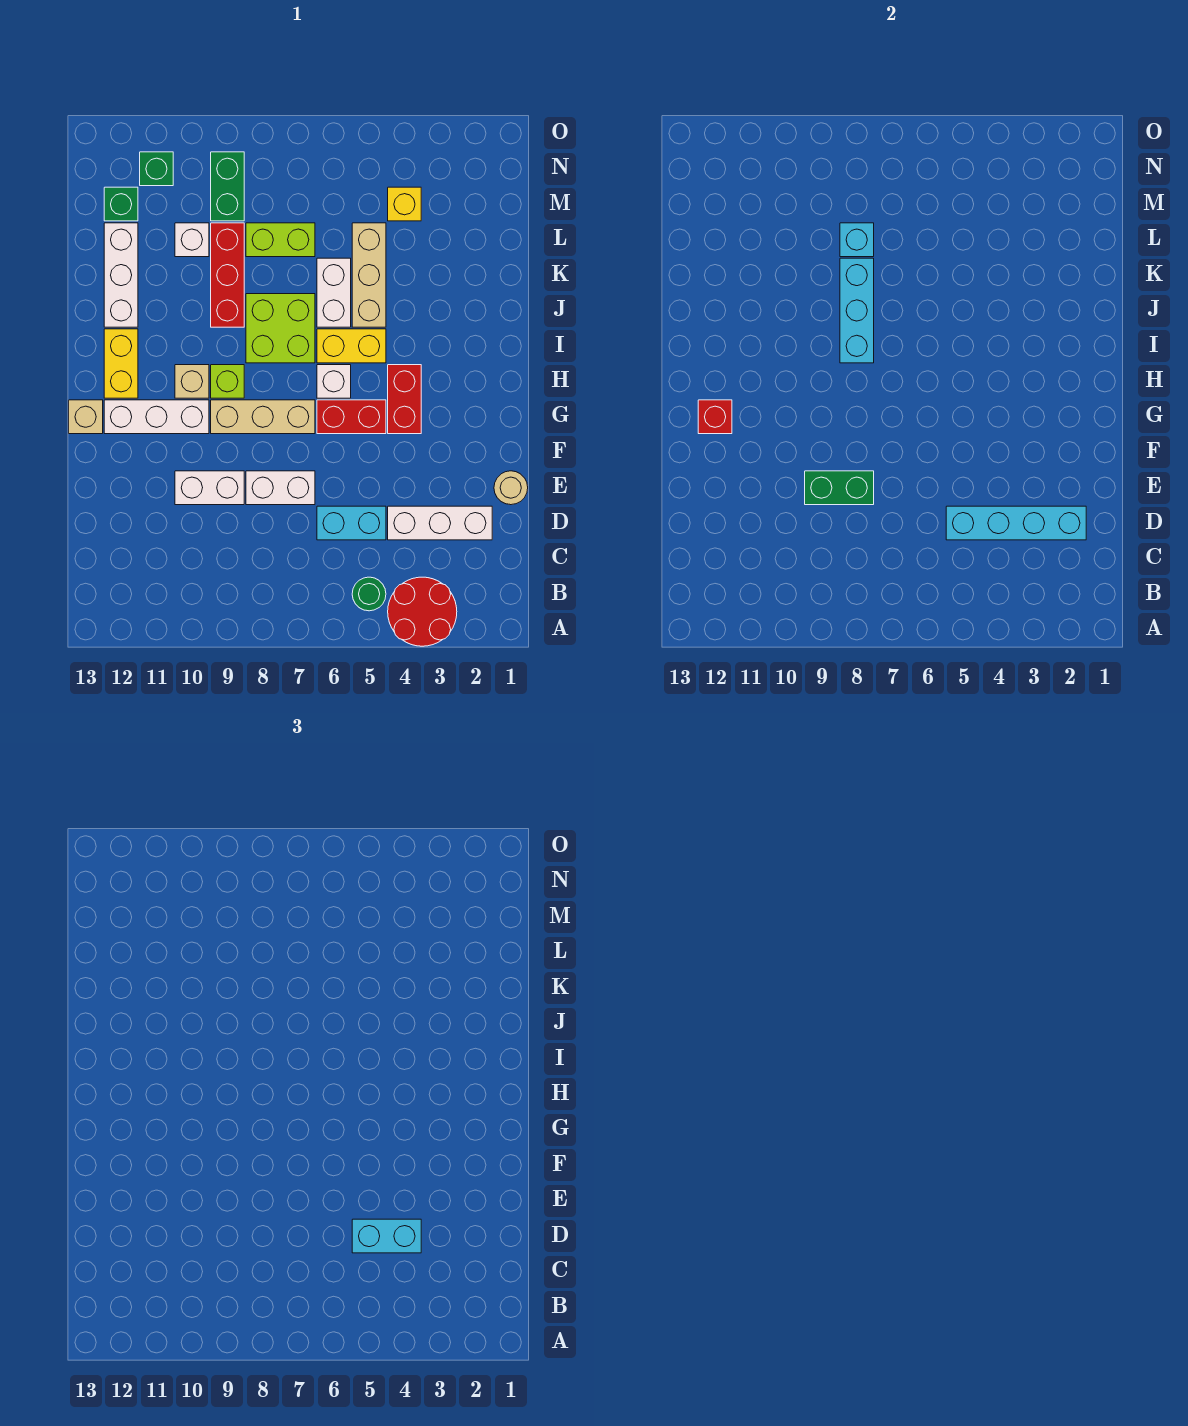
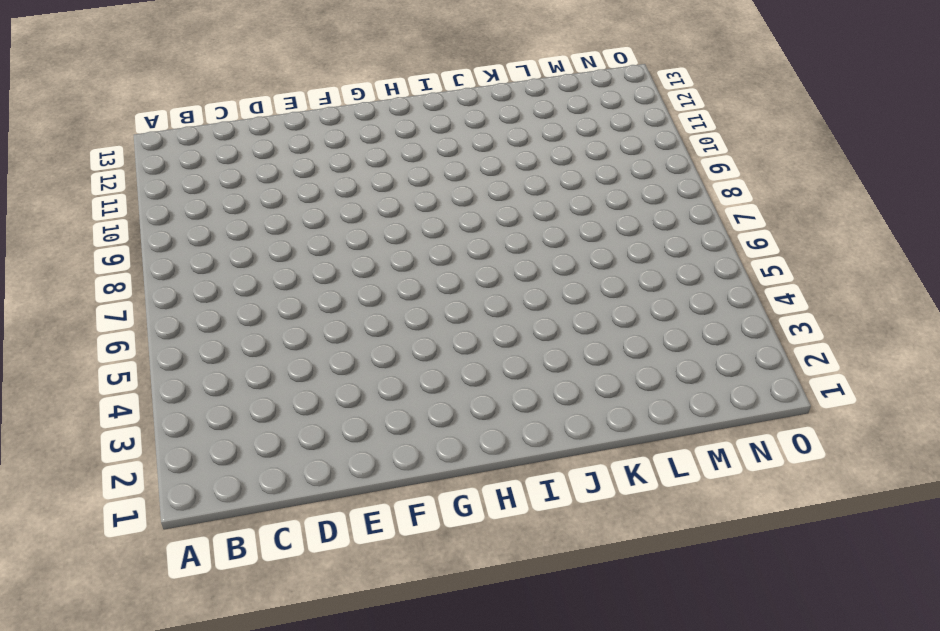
none -> red 2x2 round brick [388,577,457,646]
none -> green 1x1 round brick [352,577,386,611]
none -> white 1x3 brick [388,506,492,540]
none -> cyan 1x2 brick [317,506,386,540]

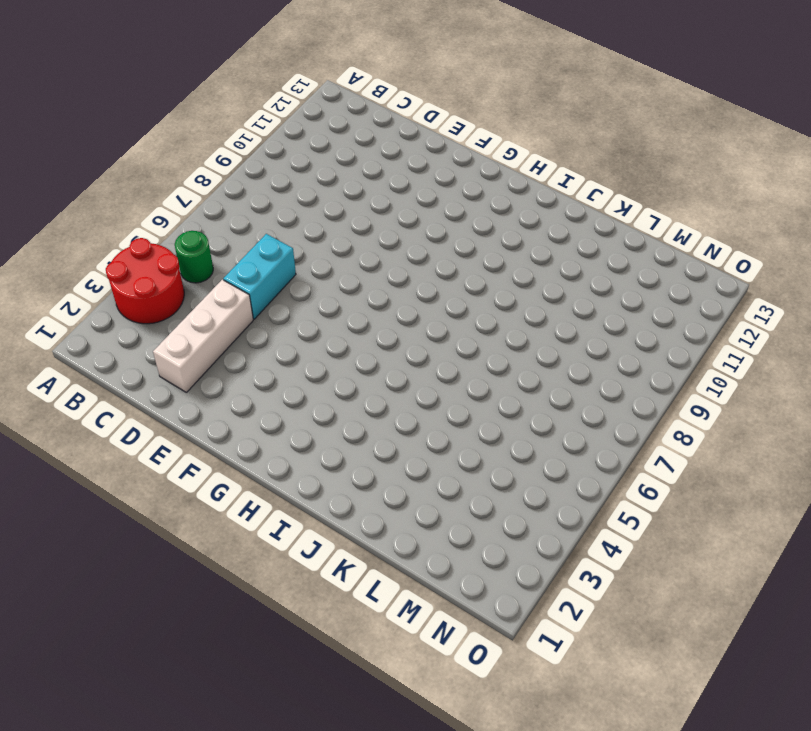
none -> tan 1x1 round brick [494,471,528,505]
none -> white 1x2 brick [246,471,315,505]
none -> white 1x2 brick [175,471,244,505]
none -> red 1x2 brick [388,365,421,434]

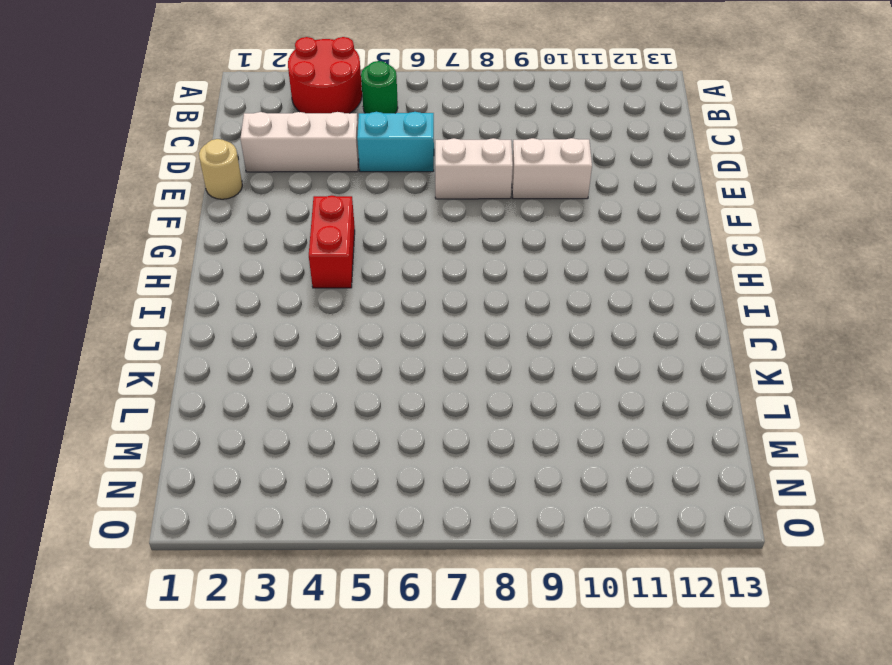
none -> red 1x2 brick [317,400,386,434]
none -> tan 1x3 brick [211,400,315,434]
none -> white 1x3 brick [104,400,209,434]
none -> tan 1x1 brick [69,400,103,434]

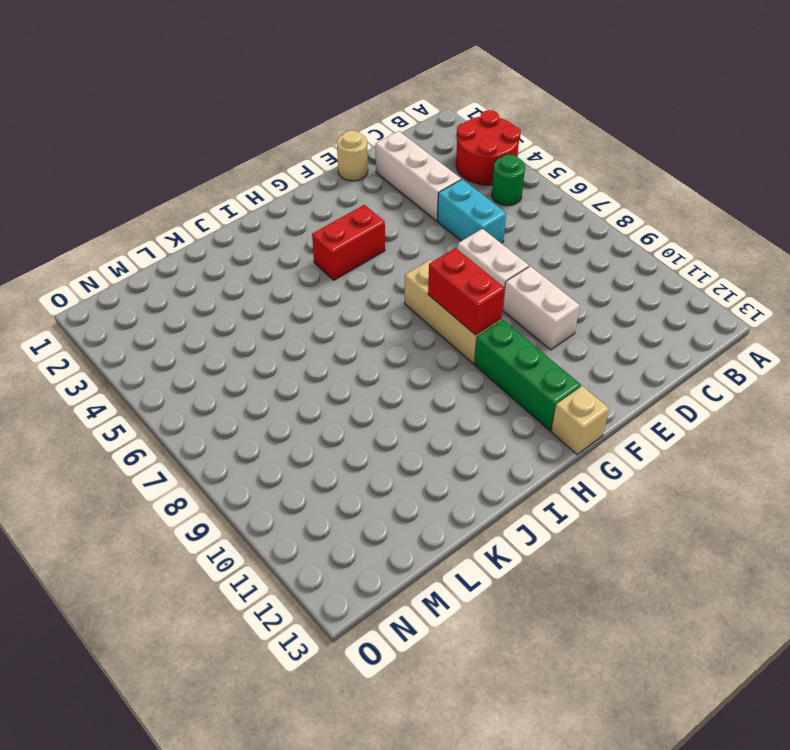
red 1x2 brick [428,248,505,335] -> red 1x2 brick moved to [317,400,386,434]
green 1x3 brick [474,320,581,431] -> white 1x3 brick [104,400,209,434]
none -> white 1x1 brick [317,365,351,398]
none -> lime 1x1 brick [211,365,244,398]
none -> tan 1x1 brick [175,365,209,398]
none -> yellow 1x2 brick [104,329,138,398]

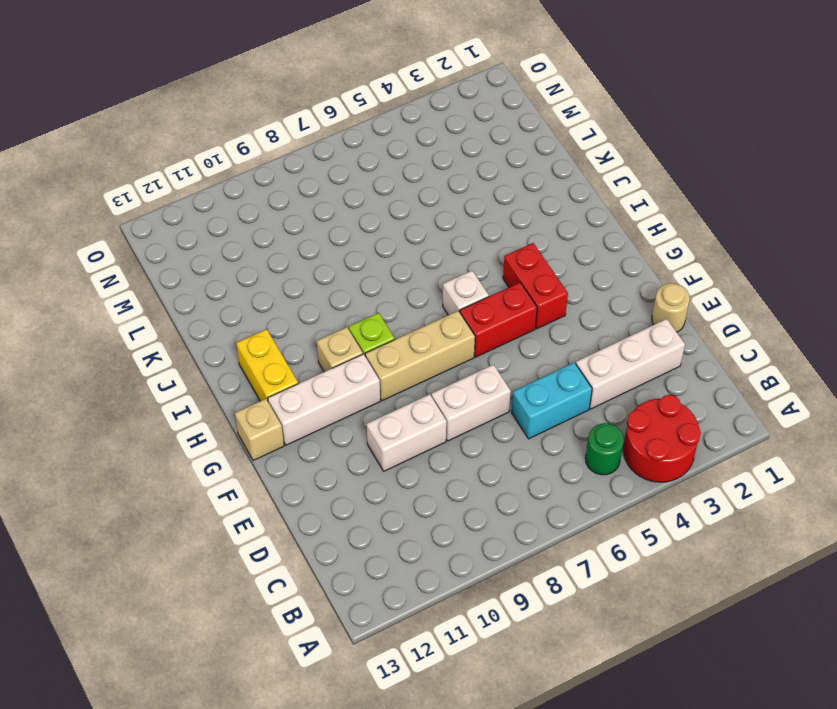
none -> yellow 1x2 brick [317,329,386,363]
none -> lime 2x2 brick [246,294,315,363]
none -> tan 1x3 brick [352,223,386,327]
none -> white 1x2 brick [317,258,351,327]

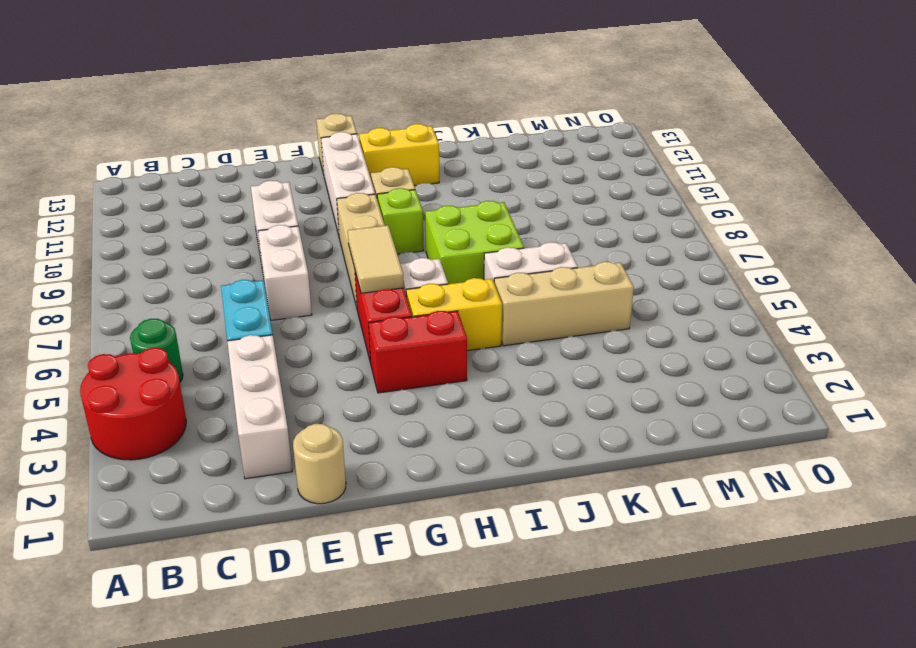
tan 1x2 tile [348,225,404,293] -> none
yellow 1x2 brick [406,278,502,351] -> yellow 1x2 brick turned to [317,329,386,363]
none -> red 1x3 brick [211,223,244,327]
none -> white 1x3 brick [104,223,138,327]
none -> lime 1x2 brick [246,223,315,257]
none -> white 1x1 brick [175,223,209,257]

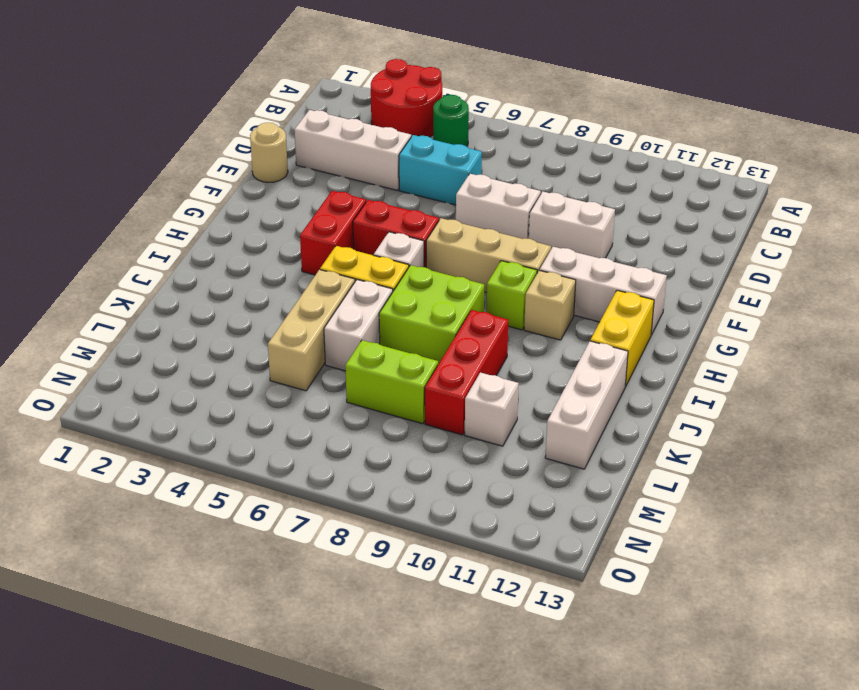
none -> tan 1x1 brick [69,400,103,434]
none -> yellow 1x1 brick [388,187,421,221]
none -> green 1x2 brick [211,152,244,221]
none -> green 1x1 brick [104,187,138,221]

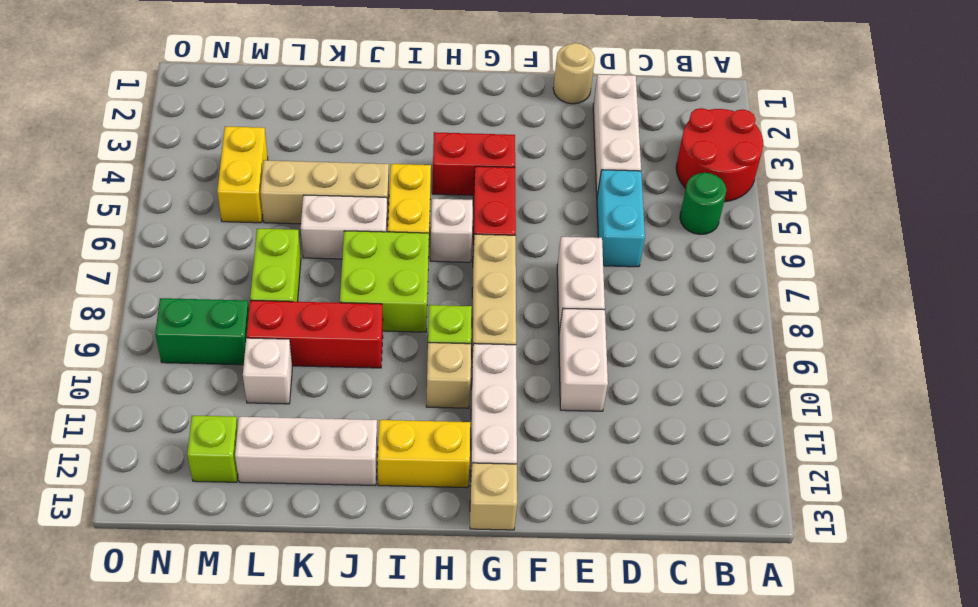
yellow 1x2 brick [217,126,268,223] -> yellow 1x1 brick [388,187,421,221]
lime 1x1 brick [187,416,238,482] -> green 1x1 brick [104,187,138,221]
none -> green 1x1 brick [140,152,173,186]
none -> cyan 1x4 brick [946,506,1086,540]
none -> green 1x2 brick [805,471,874,505]
none -> red 1x1 brick [698,400,732,434]

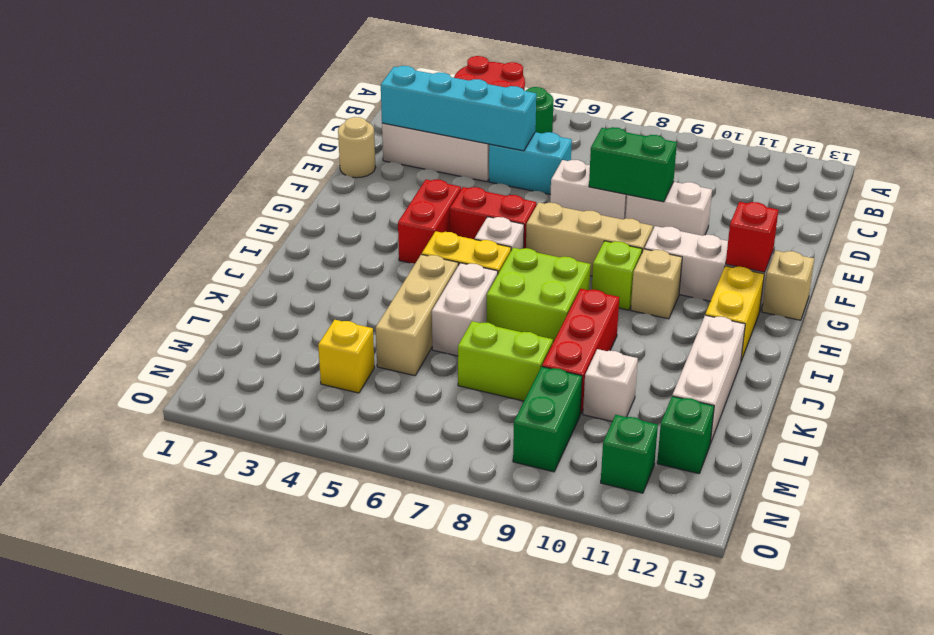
none -> cyan 1x3 brick [840,258,874,363]
none -> cyan 1x1 brick [840,223,874,257]
none -> cyan 1x2 brick [352,1219,421,1253]

